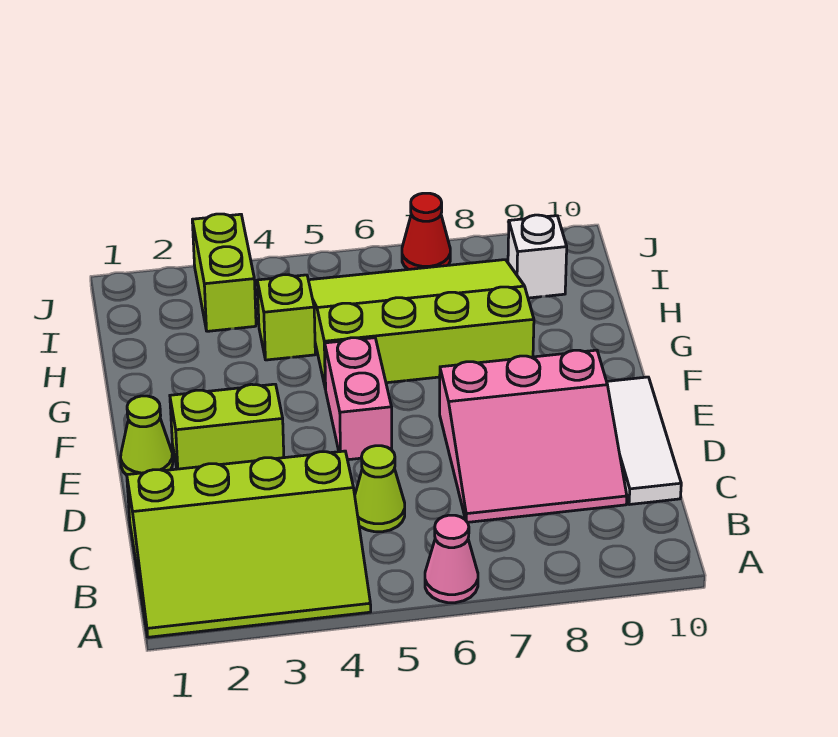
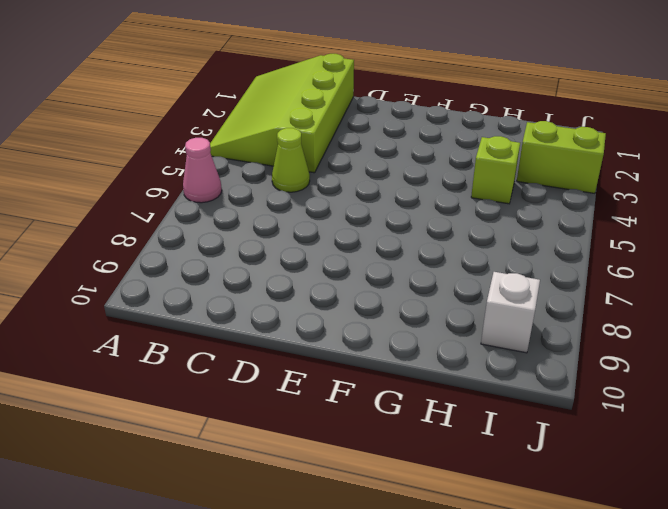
none -> pink 3x3 slope [440,350,627,522]
none -> white 1x3 tile [607,377,681,505]
none -> lime 1x1 cone [121,396,173,475]

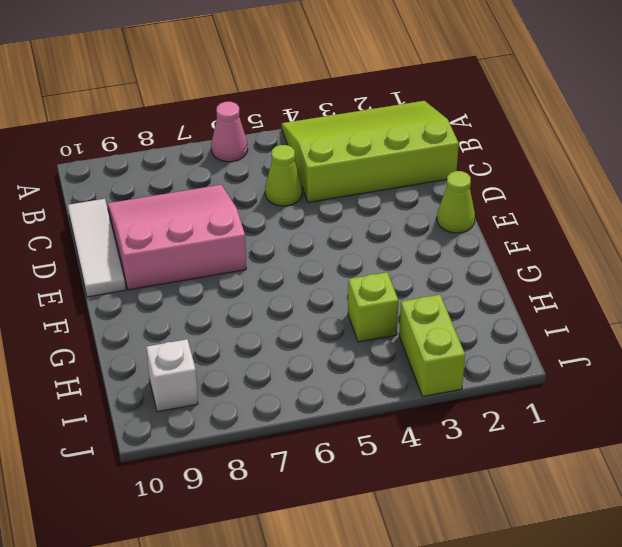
none -> lime 1x2 brick [170,384,284,469]
none -> pink 1x2 brick [325,338,392,460]
none -> lime 3x4 slope [308,260,534,389]

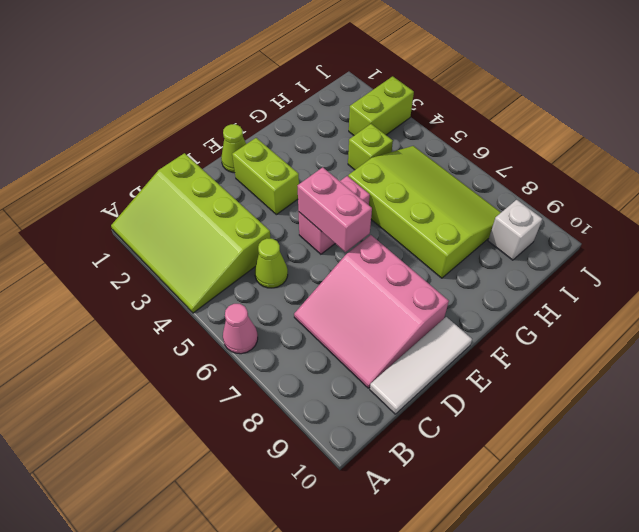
pink 1x2 brick [298,167,372,252] -> none
none -> red 1x1 cone [402,193,450,269]

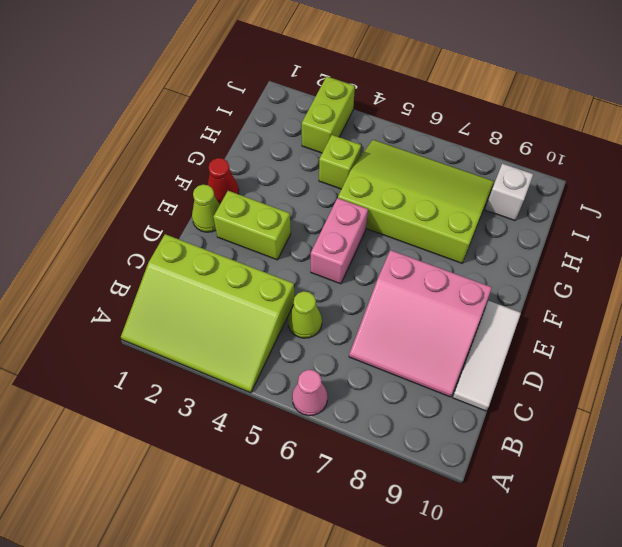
red 1x1 cone [208,158,239,204] -> red 1x1 cone moved to [402,193,450,269]

